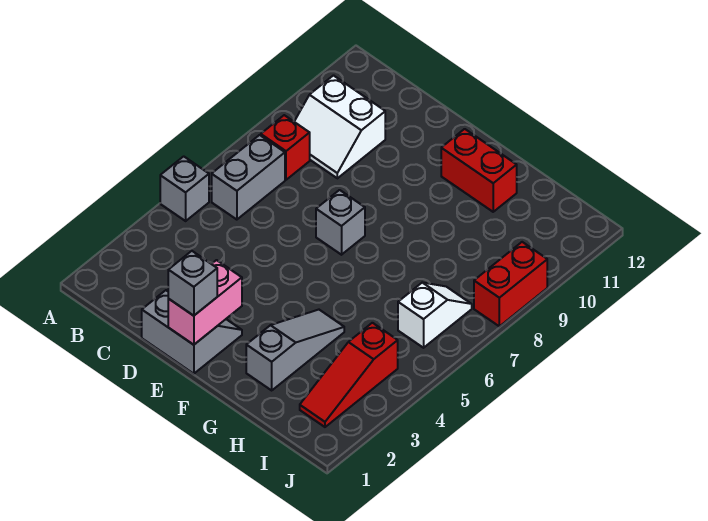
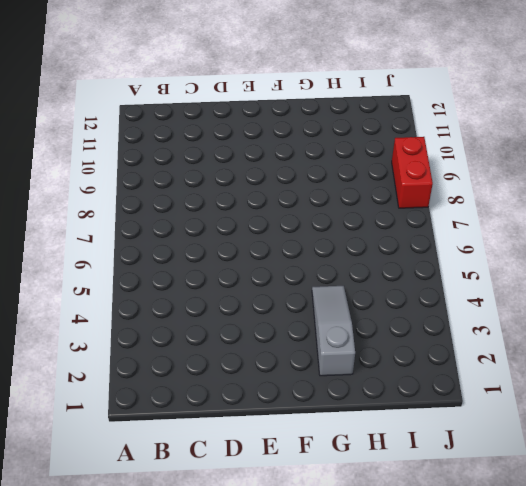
none -> grey 1x1 brick [160,156,209,221]
none -> grey 1x2 brick [212,135,285,220]
none -> red 1x1 brick [261,115,310,180]

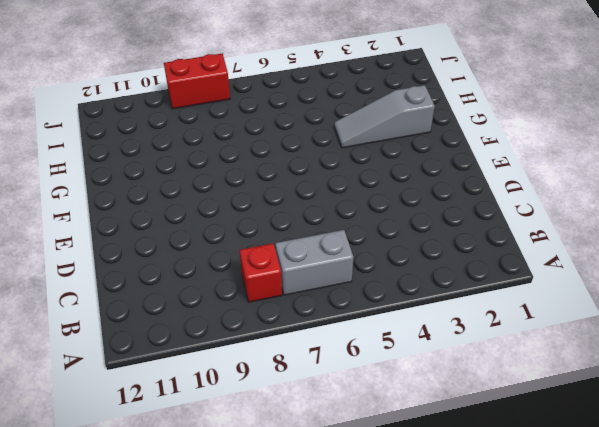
none -> grey 1x1 brick [160,156,209,221]
none -> white 2x2 slope [294,76,385,178]
none -> grey 2x2 slope [142,290,242,374]

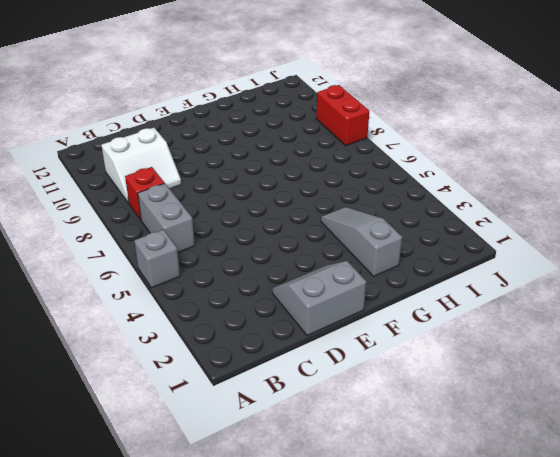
none -> grey 1x1 brick [316,190,365,255]
none -> red 1x2 brick [441,129,517,212]
none -> red 1x3 slope [300,323,398,427]

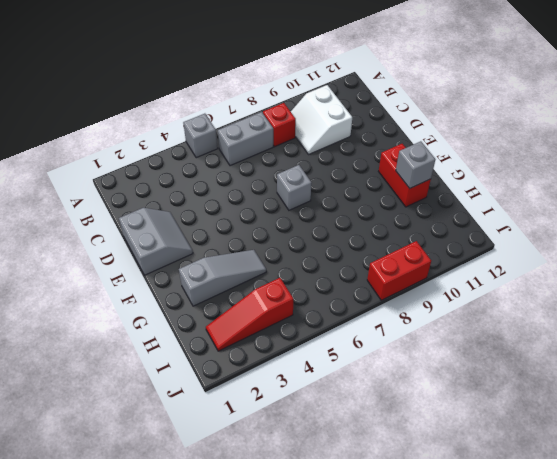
grey 1x1 brick [396,141,435,188] -> grey 1x1 brick moved to [168,251,217,316]
none -> white 1x2 slope [398,283,472,348]
none -> pink 1x2 brick [168,260,242,345]

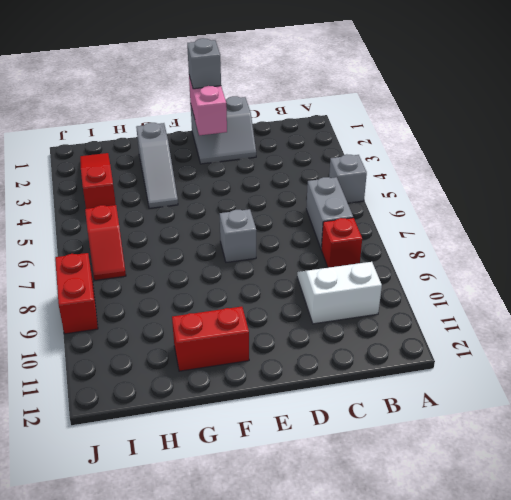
red 1x2 slope [85,205,126,280] -> white 1x2 slope [398,283,472,348]

